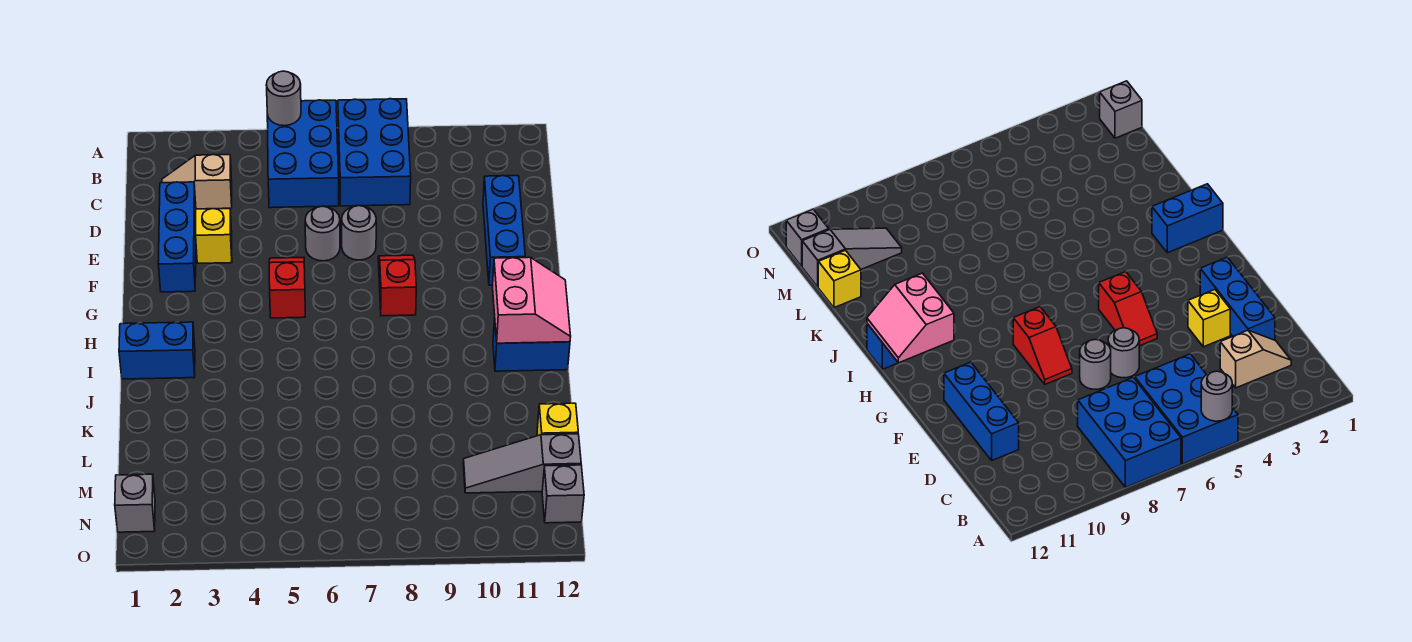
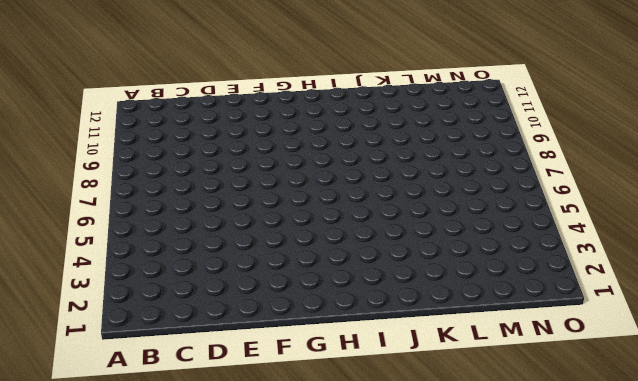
none -> blue 2x3 brick [267,100,339,208]
none -> blue 2x3 brick [338,99,411,206]
none -> tan 1x2 slope [162,155,232,209]

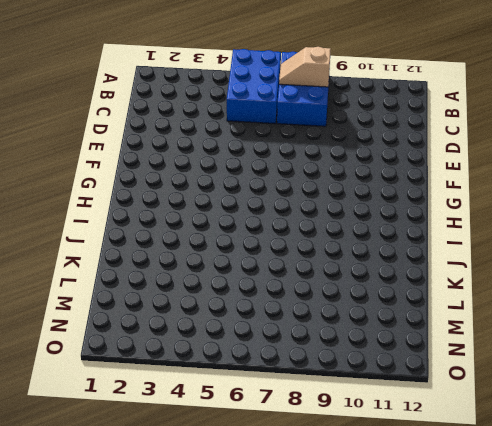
tan 1x2 slope [279,47,331,87] -> tan 1x2 slope moved to [162,155,232,209]
none -> blue 1x3 brick [158,182,196,292]
none -> blue 1x3 brick [483,176,525,285]
none -> yellow 1x1 brick [196,208,232,263]

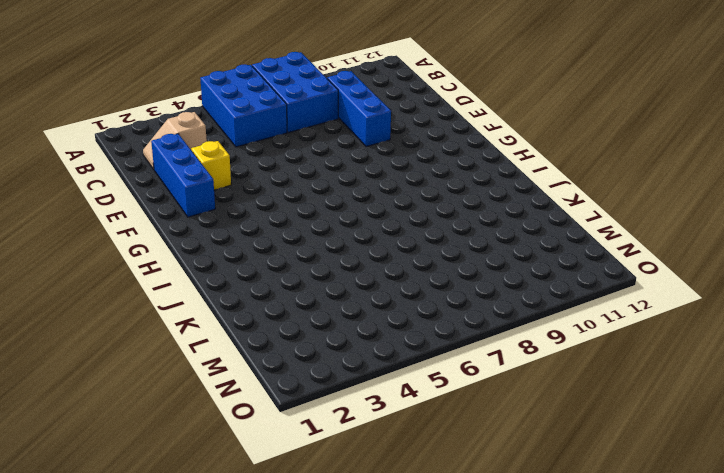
blue 1x3 brick [327,71,391,147] -> blue 1x3 brick moved to [483,176,525,285]
none -> grey 1x1 round brick [305,206,340,261]
none -> grey 1x1 round brick [342,206,376,260]
none -> red 1x2 slope [269,257,305,318]

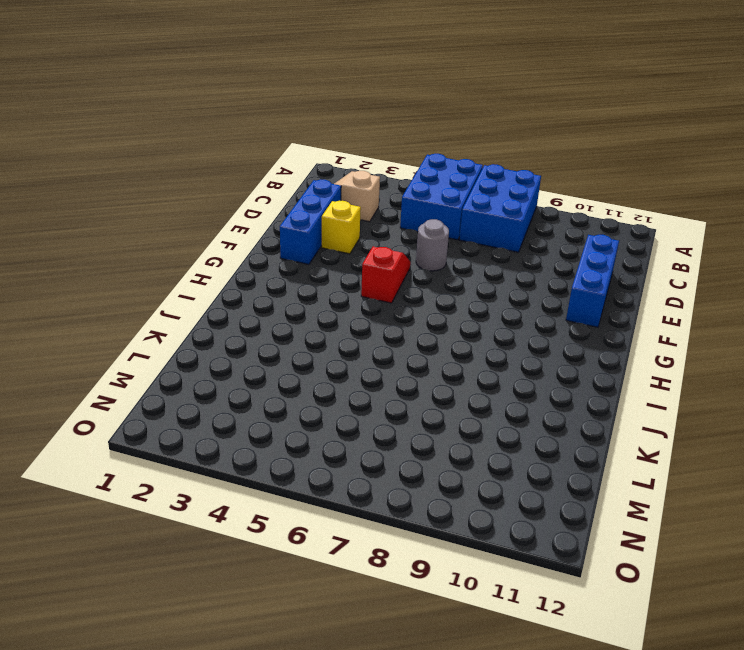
none -> grey 1x1 round brick [342,206,376,260]
none -> red 1x2 slope [378,255,416,316]
none -> blue 1x2 brick [119,322,195,379]

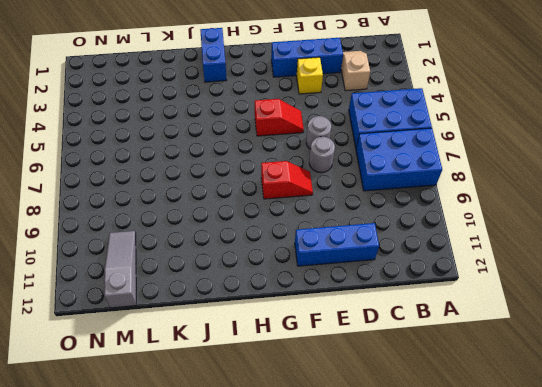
none -> blue 1x2 brick [493,318,570,371]
none -> yellow 1x1 brick [537,403,578,435]
none -> grey 1x1 brick [115,474,155,532]

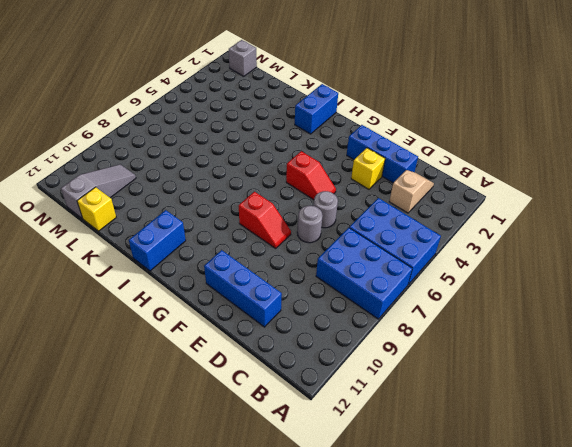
none -> grey 1x1 brick [542,465,584,523]
none -> grey 1x1 round brick [266,71,301,126]
none -> pink 2x2 slope [493,257,571,343]

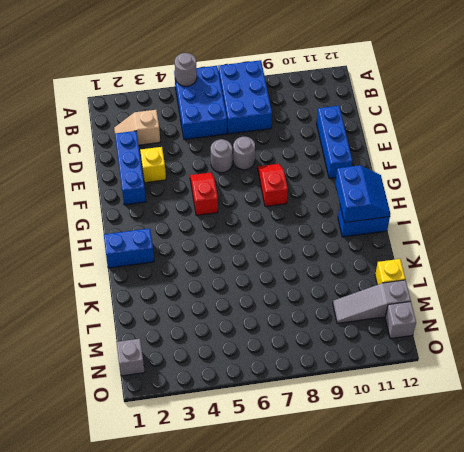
blue 2x2 slope [335,165,390,223] -> pink 2x2 slope [493,257,571,343]

